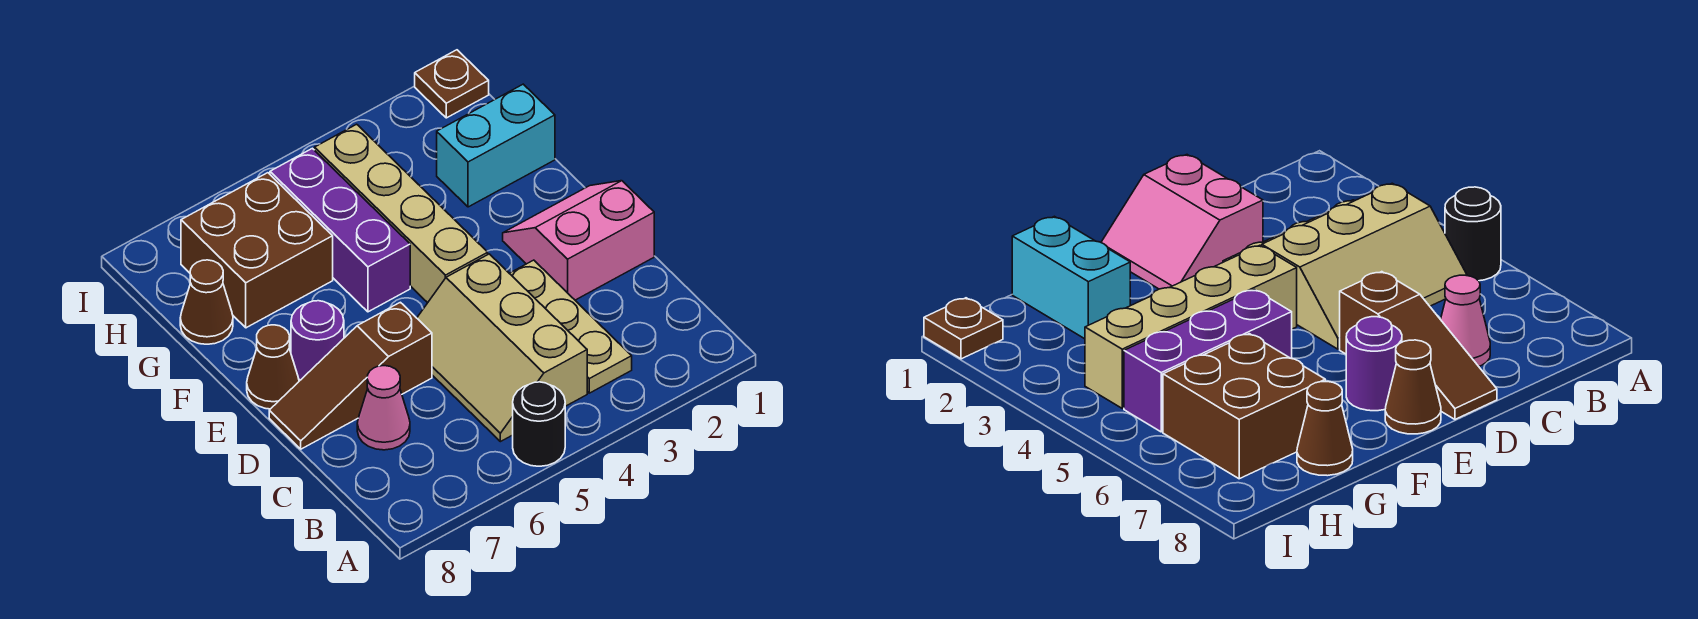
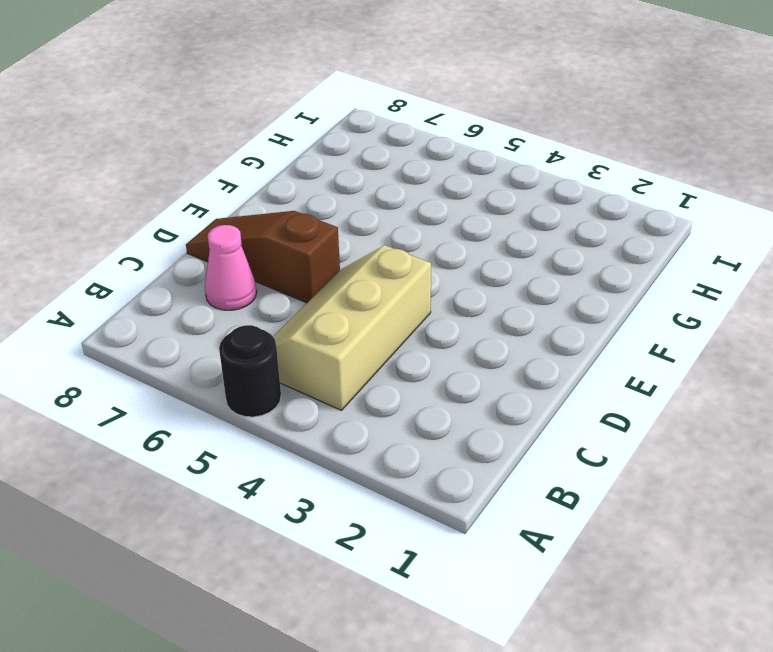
none -> tan 1x3 plate [509,260,632,393]
none -> pink 2x2 slope [503,181,654,300]
none -> tan 1x4 brick [314,124,488,303]

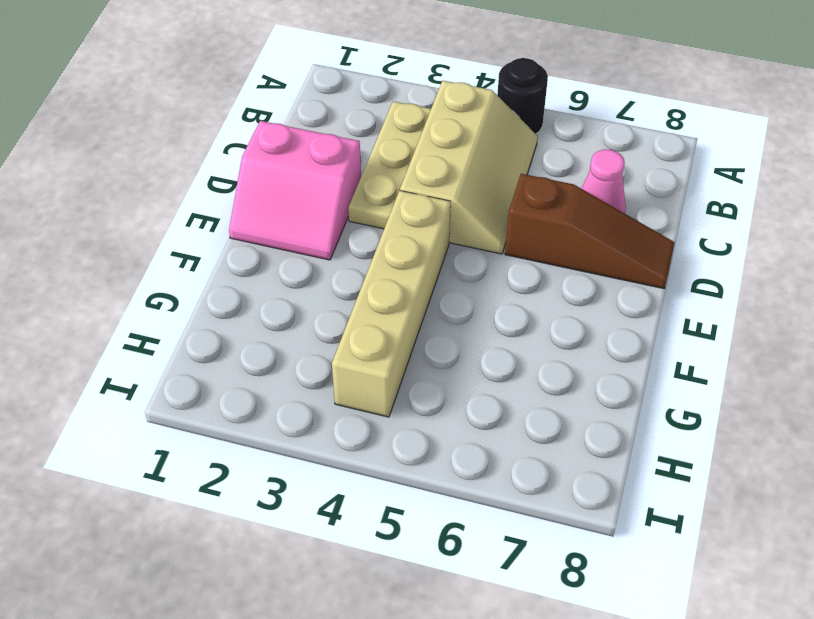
none -> purple 1x1 round brick [291,301,344,380]
none -> brown 1x1 cone [247,325,299,409]
none -> purple 1x3 brick [270,148,410,312]

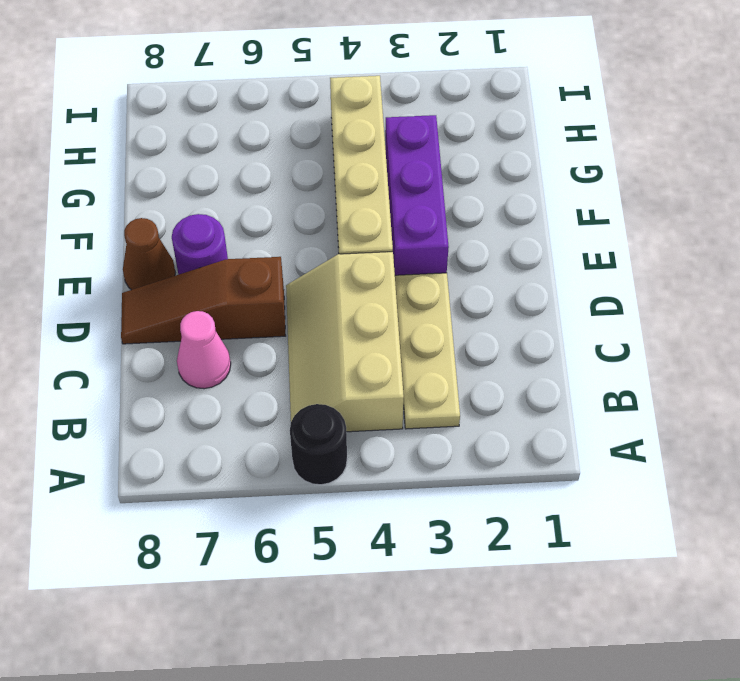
purple 1x3 brick [385,115,449,275] -> purple 1x3 brick moved to [270,148,410,312]
none -> pink 2x2 slope [503,181,654,300]
none -> cyan 1x2 brick [437,84,555,207]
none -> brown 2x2 brick [181,173,333,328]

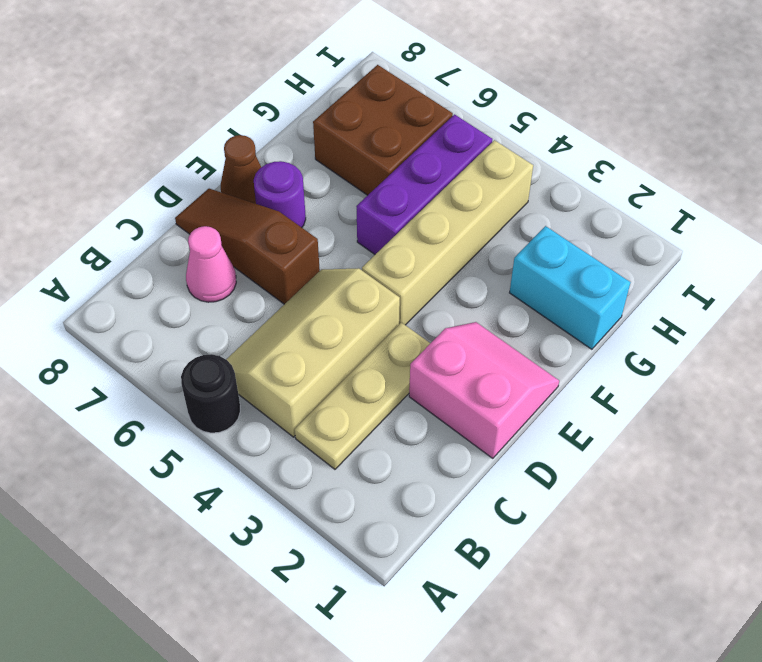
none -> brown 1x1 cone [180,260,233,344]
none -> brown 1x1 plate [415,50,489,118]

